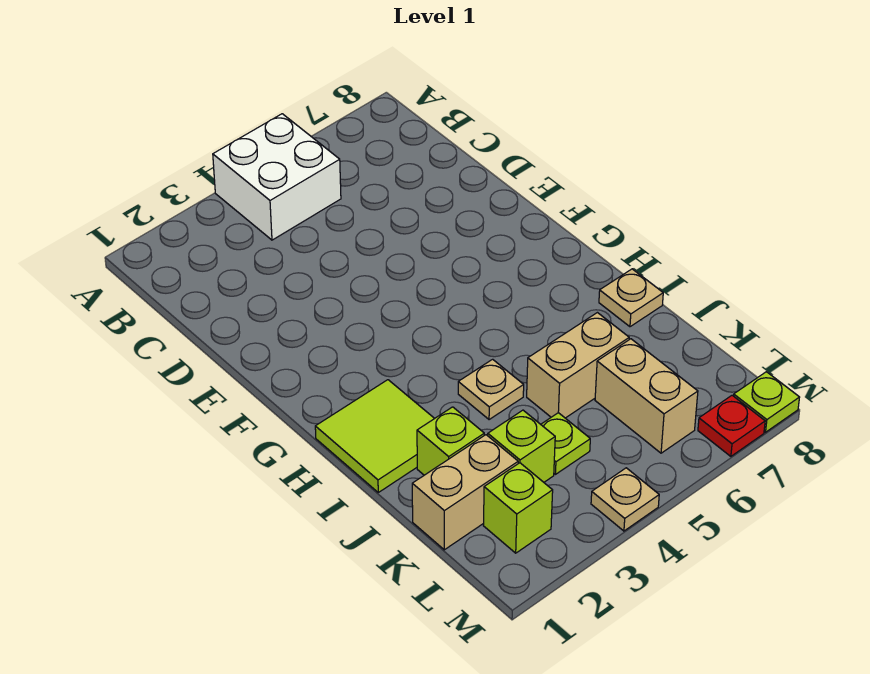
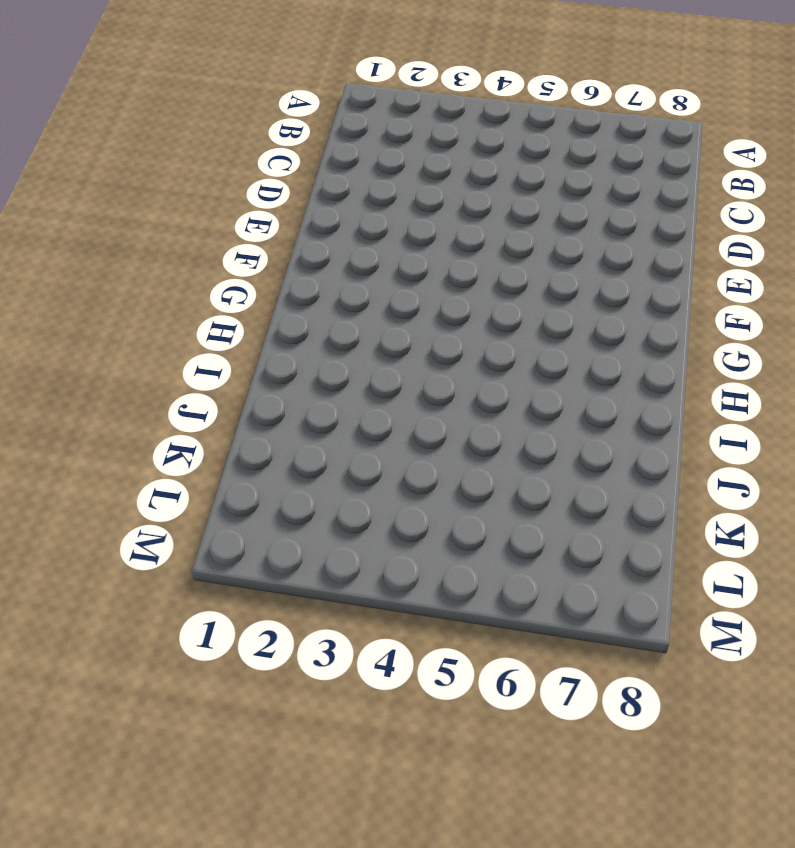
none -> white 2x2 brick [213,114,341,240]
none -> lime 2x2 tile [315,380,435,492]
none -> tan 1x1 plate [458,359,524,420]

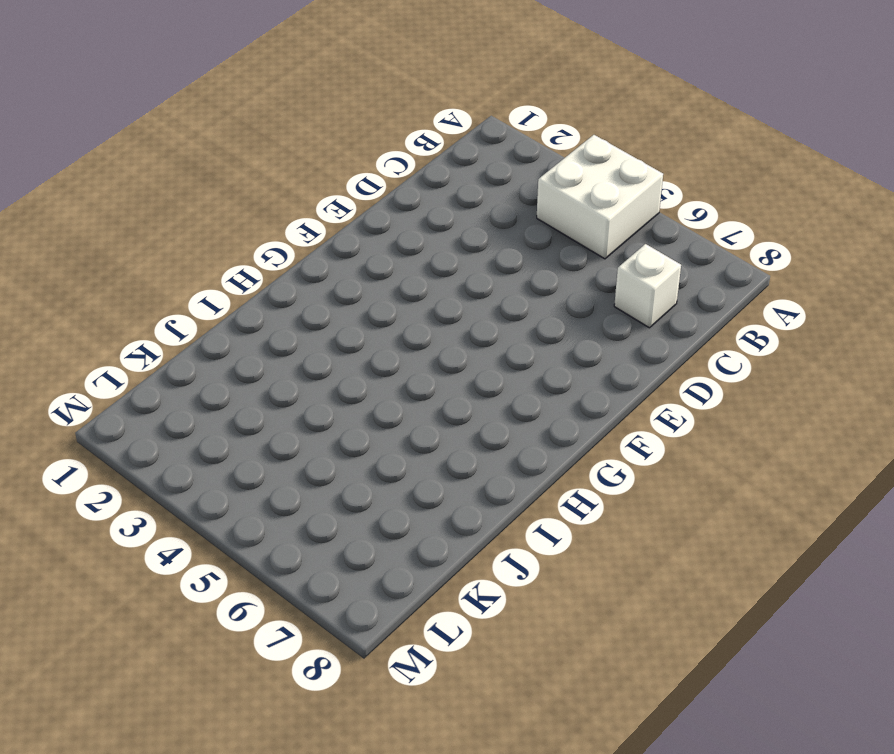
white 1x1 brick [614,244,681,328] -> none
none -> lime 2x2 tile [315,380,435,492]
none -> tan 1x1 plate [458,359,524,420]
none -> tan 1x1 plate [599,269,663,327]

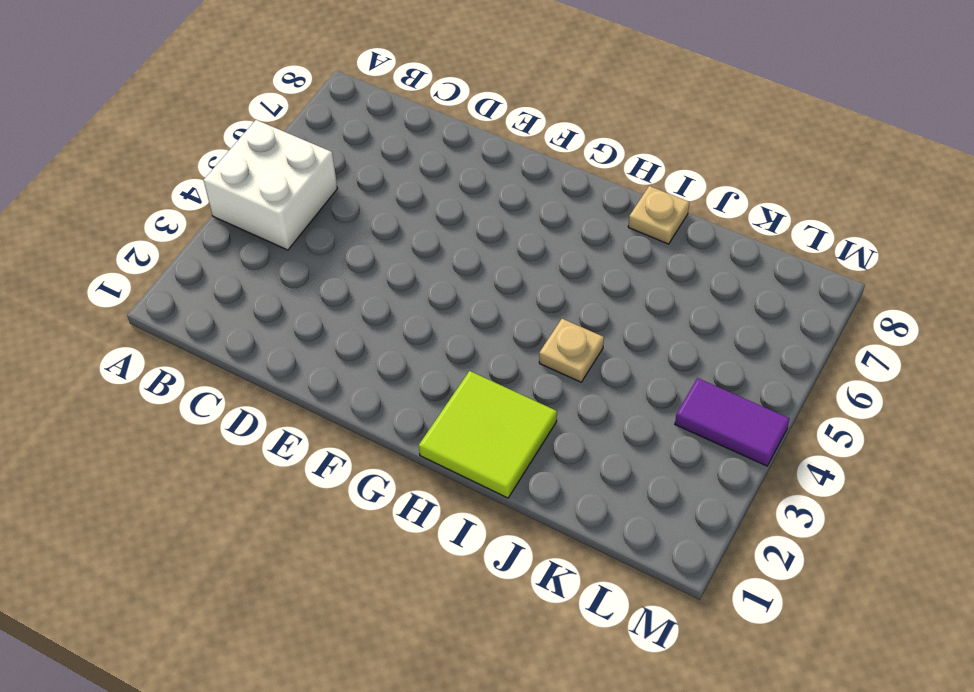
purple 1x2 tile [675,378,790,466] -> tan 1x1 plate [591,468,659,531]
none -> lime 1x1 brick [417,407,484,475]
none -> tan 1x2 brick [527,313,629,418]
none -> tan 1x2 brick [412,435,518,550]

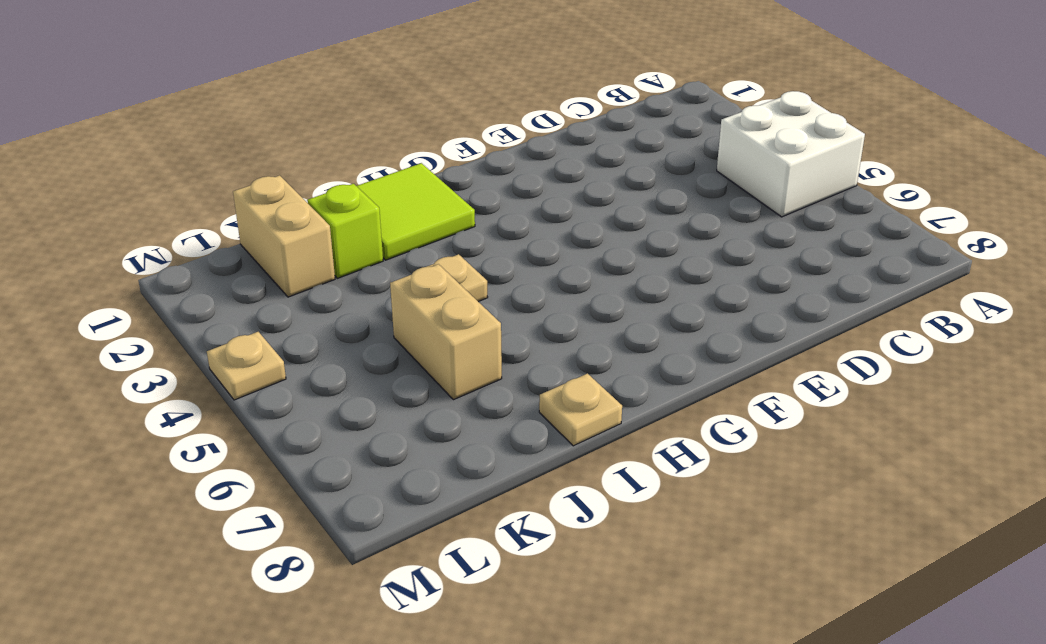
none -> lime 1x1 brick [488,410,555,482]
none -> lime 1x1 plate [541,413,590,474]
none -> tan 1x2 brick [595,339,698,453]

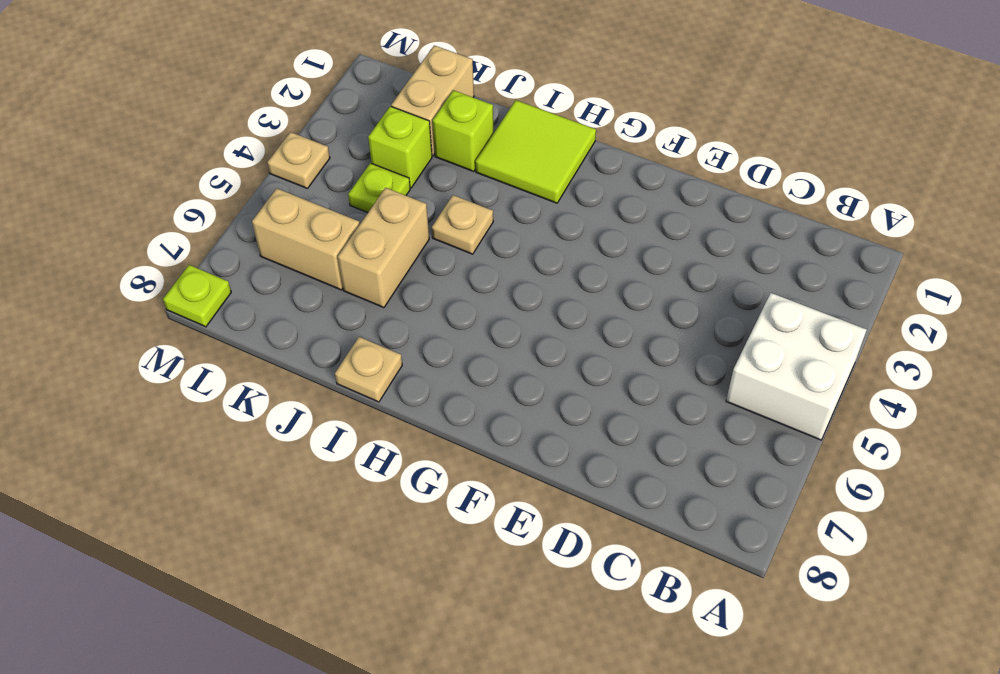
none -> lime 1x1 brick [483,463,553,553]
none -> red 1x1 plate [698,395,765,456]

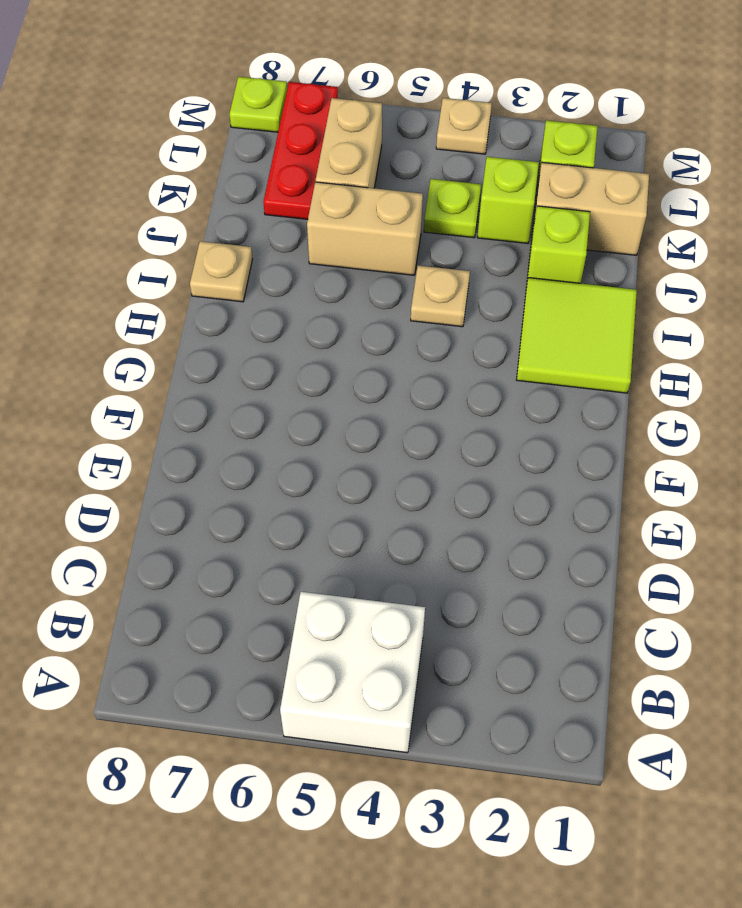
red 1x3 plate [264,82,338,219] -> red 1x1 plate [698,395,765,456]

